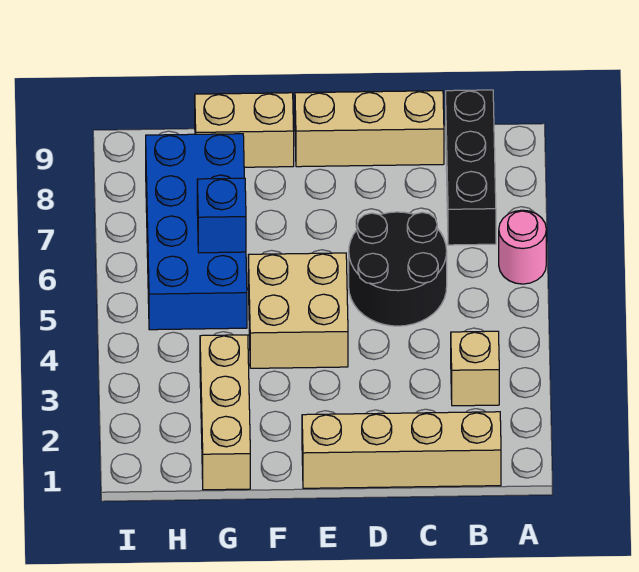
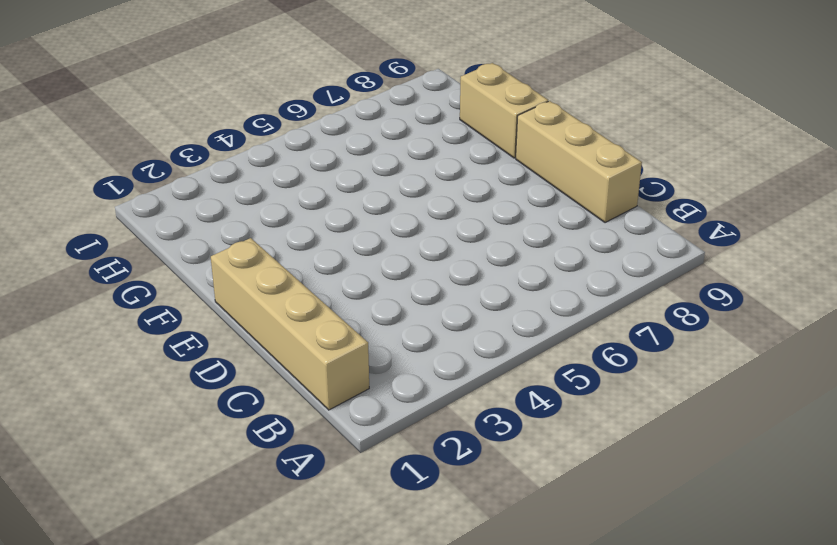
none -> pink 1x1 round brick [499,210,546,284]
none -> tan 1x1 brick [451,331,499,406]

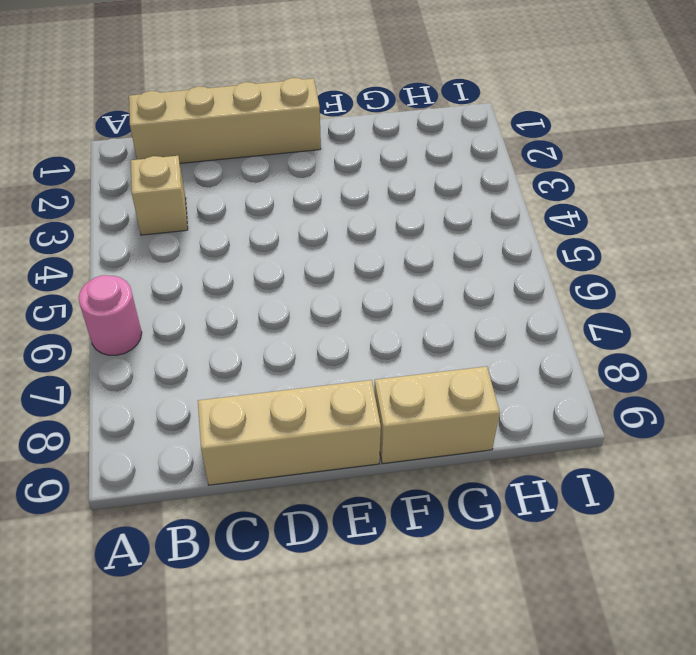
none -> black 1x3 brick [446,90,496,245]
none -> black 2x2 round brick [349,212,447,326]

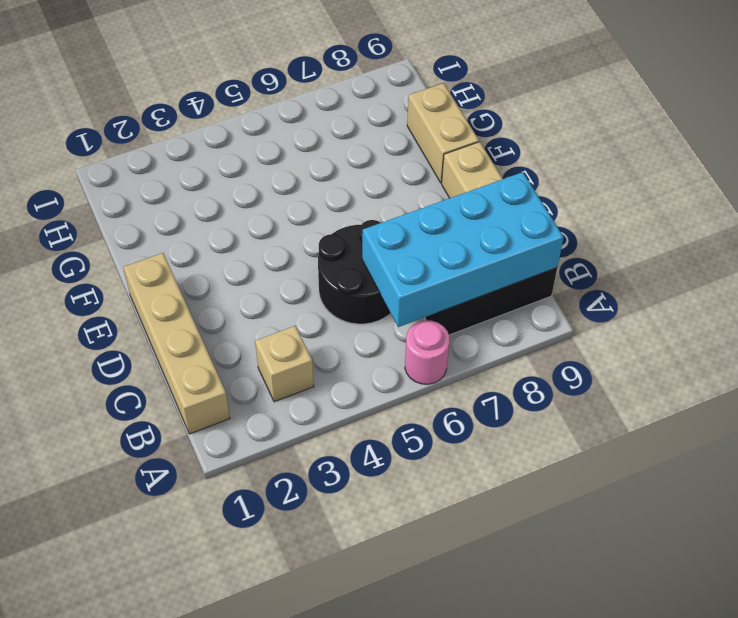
cyan 2x4 brick [362,172,564,327] -> none
none -> tan 2x2 brick [248,253,348,368]
none -> tan 1x3 brick [200,335,250,490]

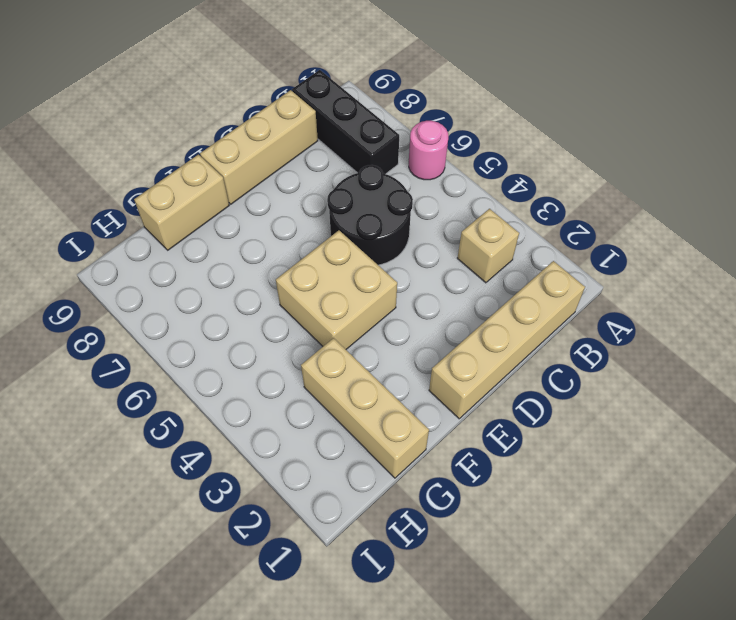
none -> blue 2x4 brick [146,134,247,330]
none -> blue 1x1 brick [197,178,246,253]

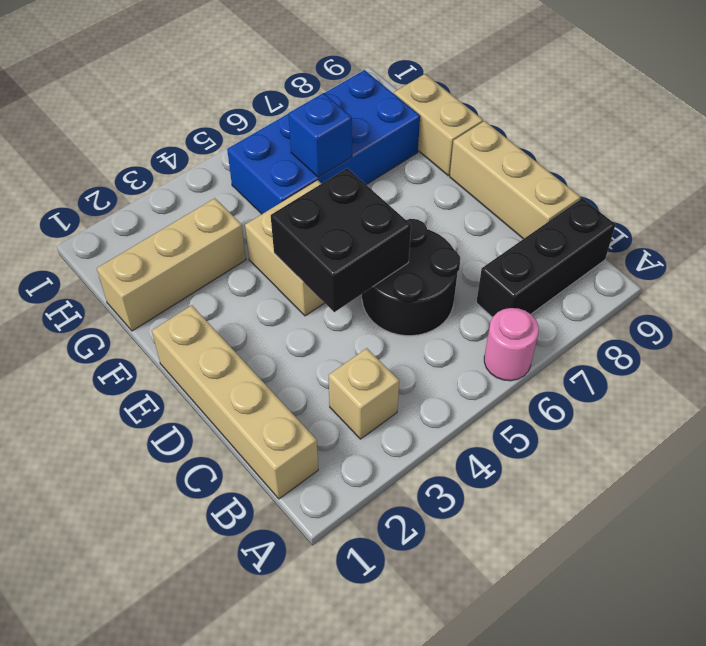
black 2x2 brick [271,168,411,312] -> none

